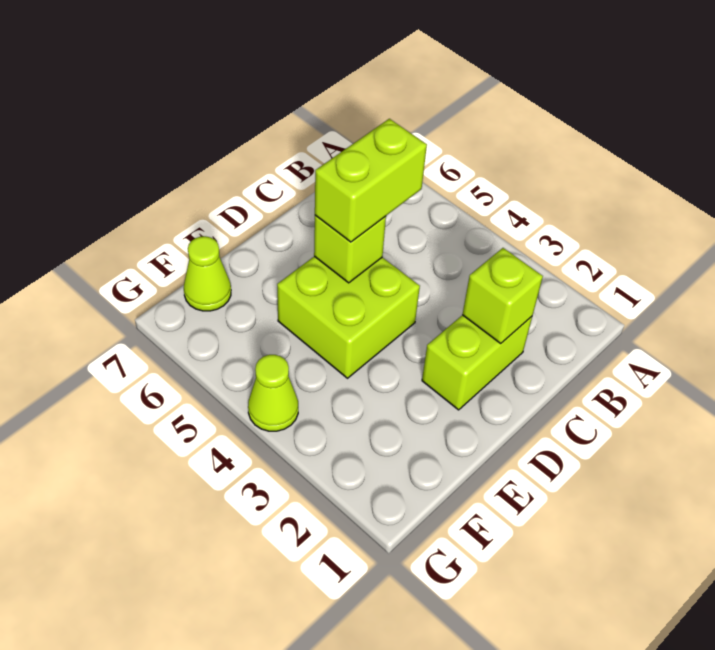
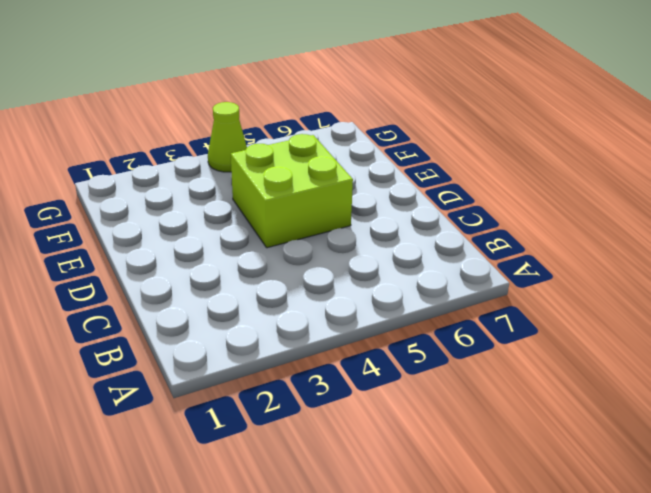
none -> lime 1x2 brick [422,315,532,410]
none -> lime 1x1 cone [184,236,231,311]

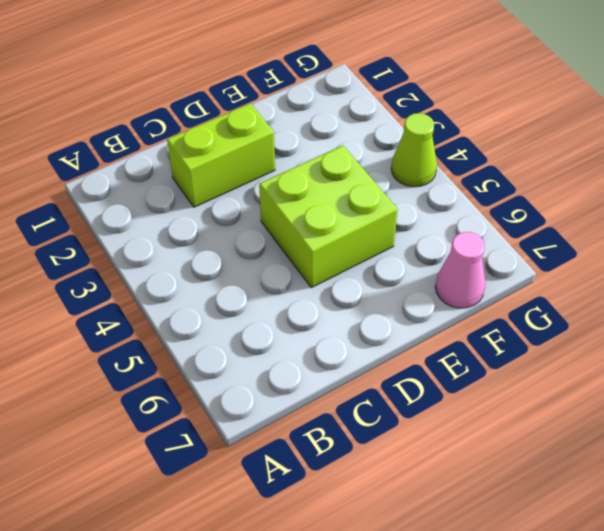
pink 1x1 cone [435,232,485,308] -> lime 1x1 cone [184,236,231,311]
none -> lime 1x1 brick [462,248,543,344]
none -> lime 1x1 brick [314,215,386,283]

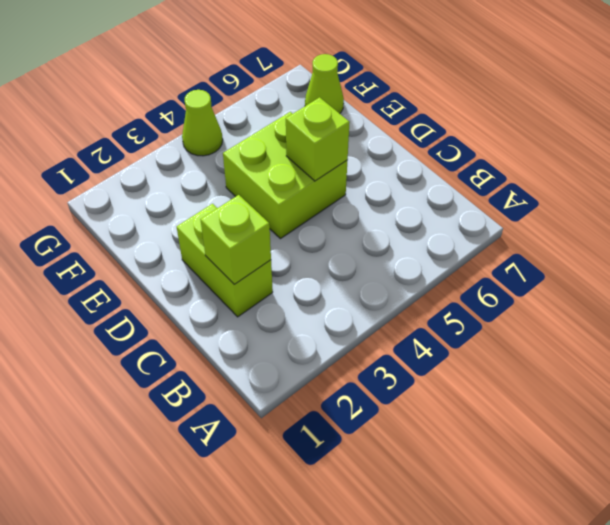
none -> lime 1x2 brick [315,119,427,242]

